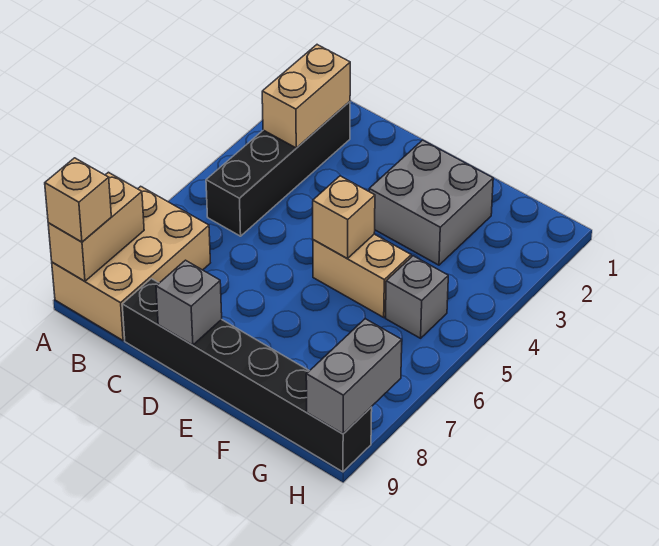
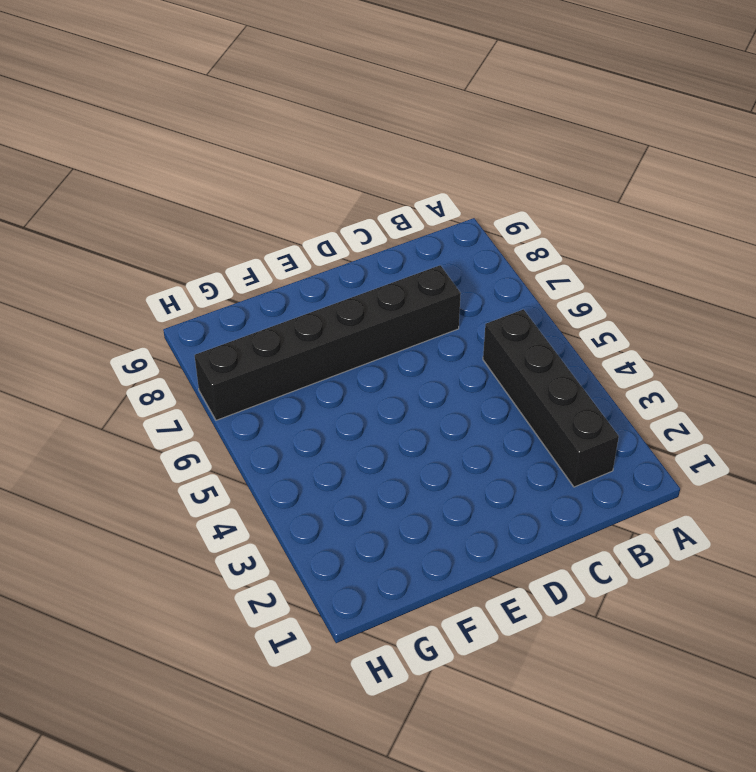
black 1x6 brick [195,265,461,420] -> black 1x6 brick moved to [122,279,372,472]
none -> tan 2x3 brick [52,186,210,340]
none -> grey 2x2 brick [369,140,493,265]
none -> tan 1x2 brick [313,234,411,317]

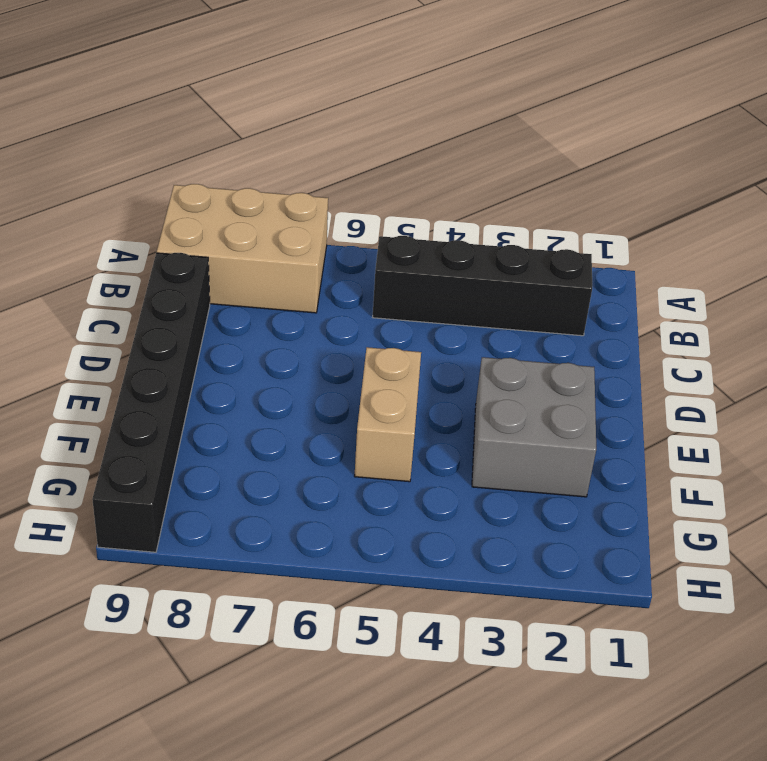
none -> grey 1x1 brick [385,256,448,338]
none -> tan 1x2 brick [48,172,144,281]
none -> tan 1x2 brick [262,45,350,148]

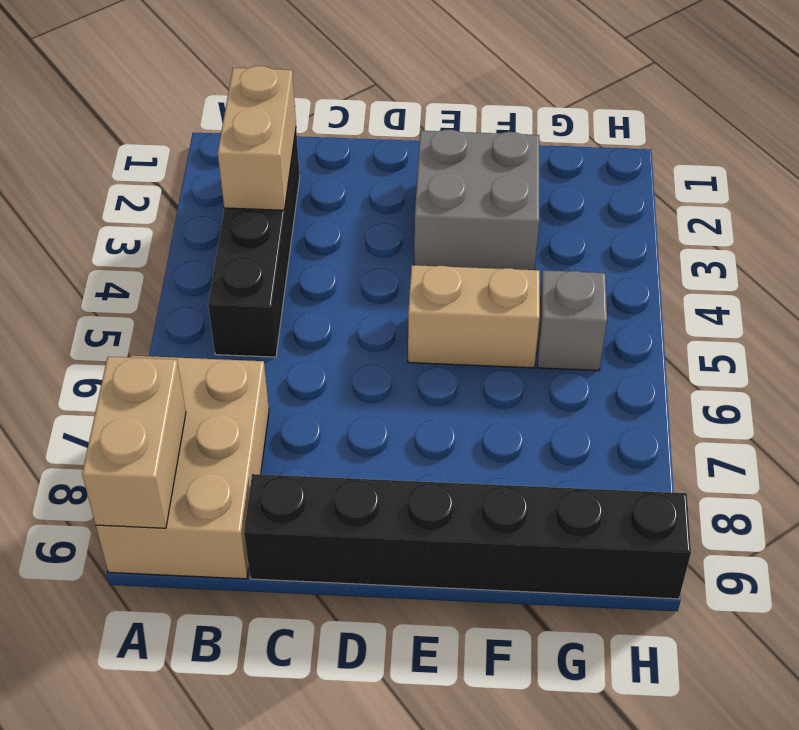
none -> grey 1x1 brick [156,260,222,345]
none -> tan 1x1 brick [313,176,375,258]
none -> grey 1x2 brick [306,319,402,434]

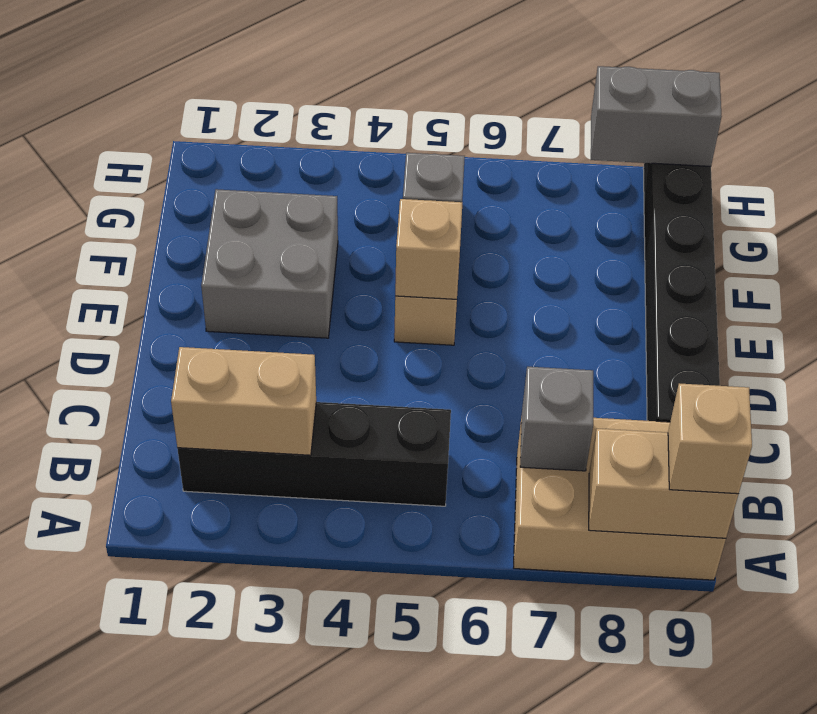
grey 1x1 brick [520,367,593,471] -> grey 1x1 brick moved to [156,260,222,345]

